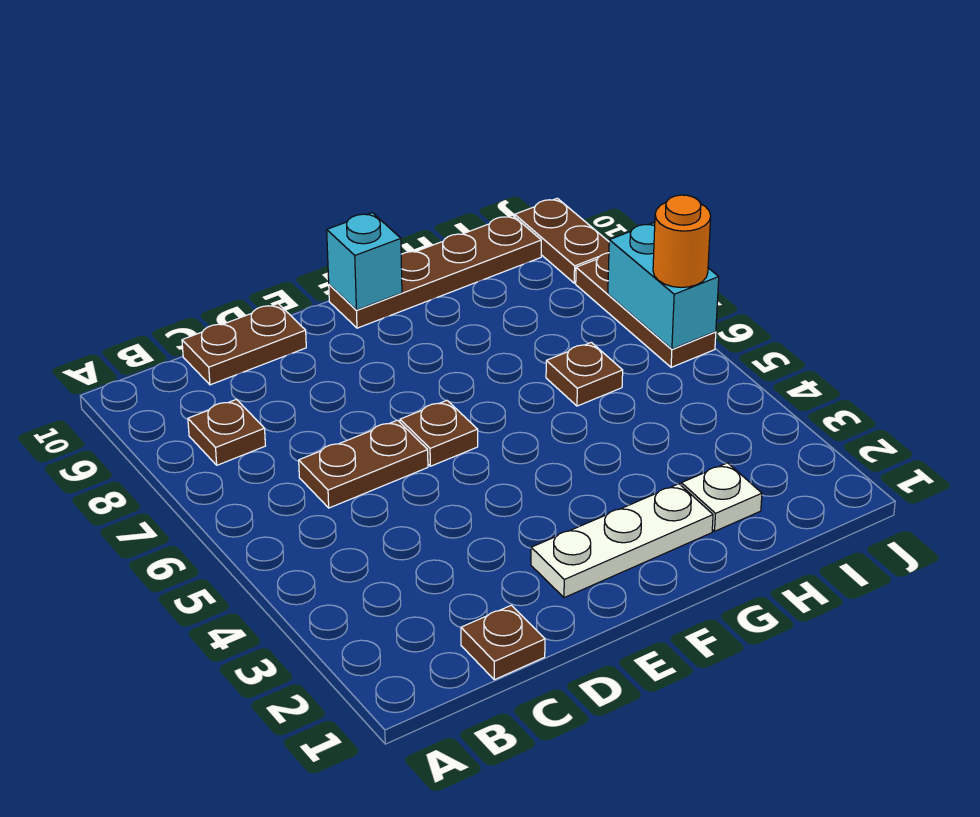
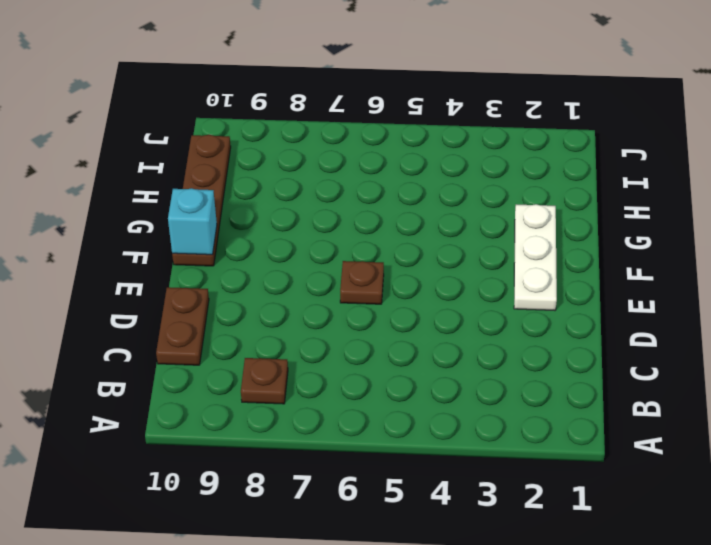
none -> brown 1x1 plate [461,605,545,680]
none -> brown 1x2 plate [299,420,428,508]
none -> white 1x1 plate [681,463,762,531]

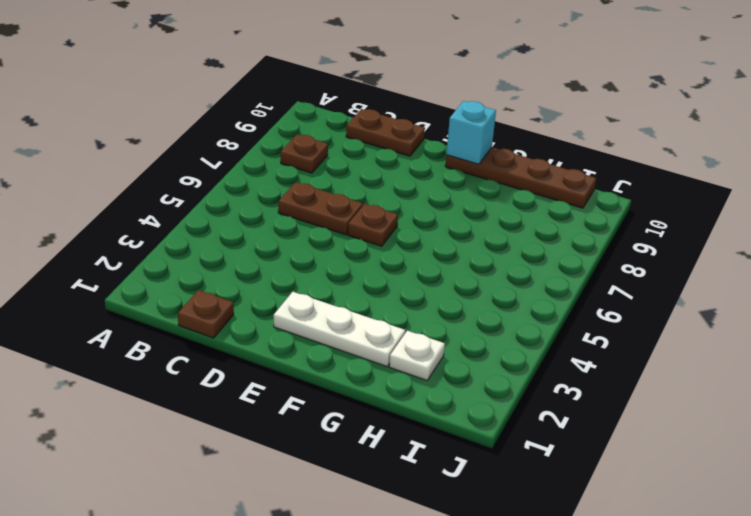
none -> brown 1x1 plate [546,342,623,406]
none -> brown 1x3 plate [576,253,716,367]
none -> brown 1x2 plate [515,198,609,283]

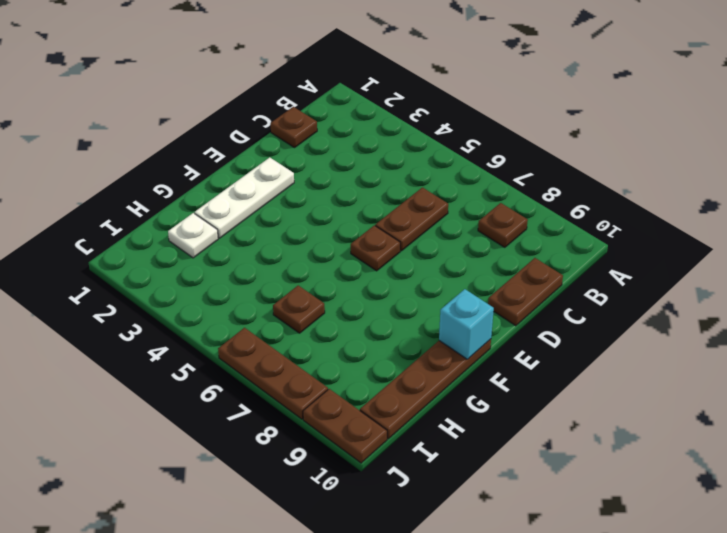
none -> cyan 1x2 brick [608,223,719,349]
none -> orange 1x1 round brick [653,195,711,287]

